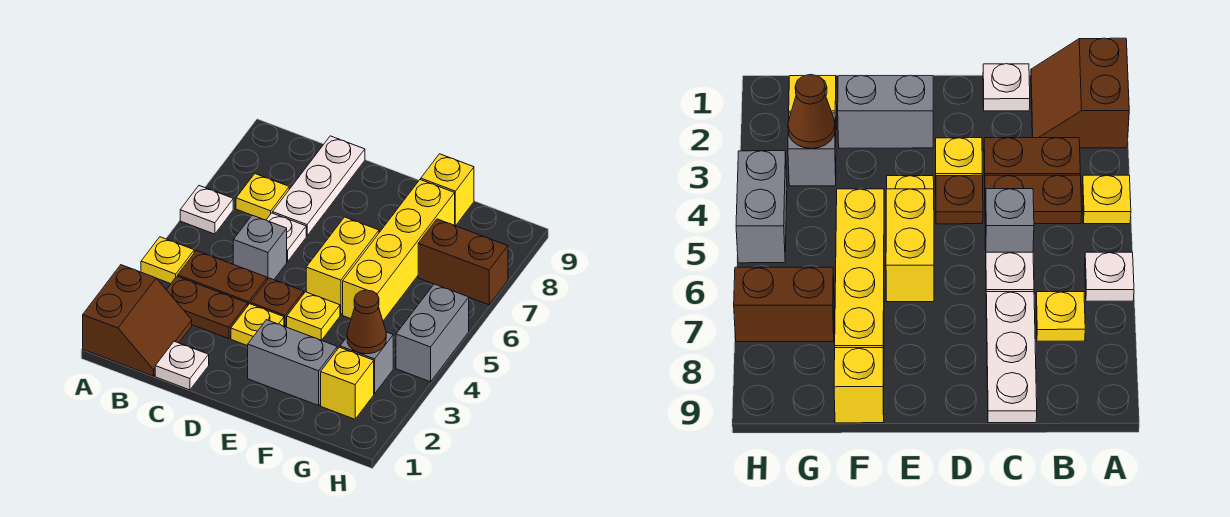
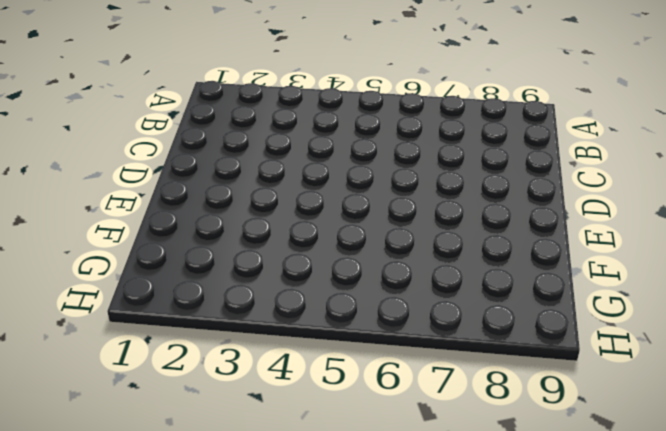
none -> brown 2x2 slope [83,265,192,376]
none -> yellow 1x1 plate [141,237,194,284]
none -> white 1x1 plate [180,186,233,234]

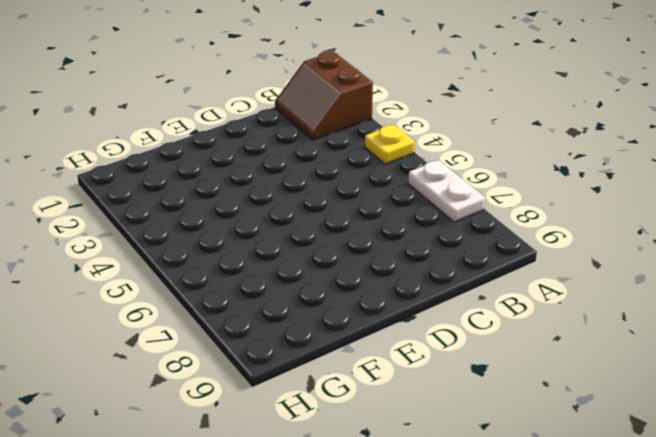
white 1x2 plate [408,160,485,222] -> white 1x1 plate [180,186,233,234]
none -> brown 1x2 plate [166,276,248,339]
none -> brown 1x2 plate [178,251,267,305]
none -> yellow 1x1 plate [236,174,289,220]

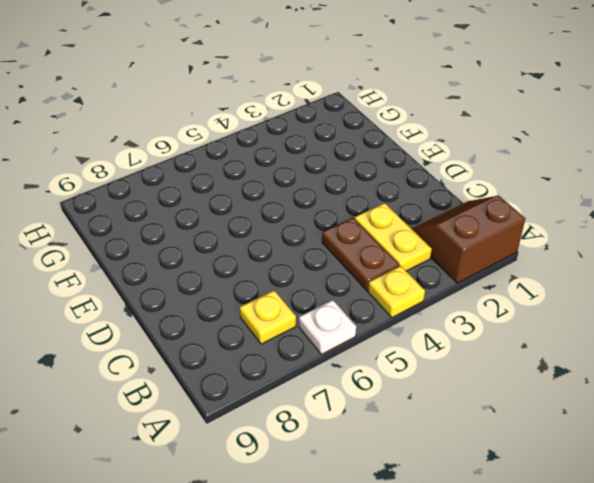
yellow 1x2 plate [355,203,432,271] -> brown 1x2 plate [166,276,248,339]
none -> white 1x1 plate [155,341,209,390]
none -> grey 1x1 brick [233,215,287,280]
none -> white 1x1 plate [267,213,306,262]

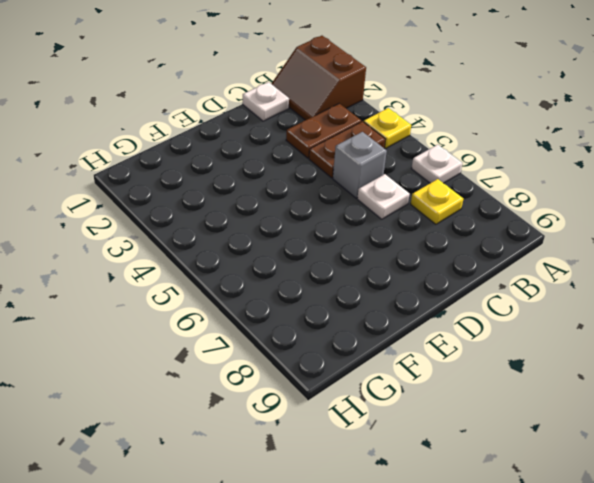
none -> white 1x3 plate [273,136,365,236]
none -> yellow 1x1 plate [231,304,284,346]
none -> brown 1x1 plate [250,278,304,327]

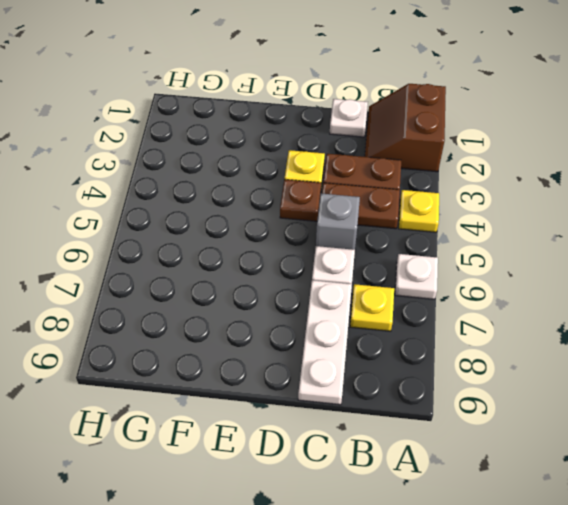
none -> grey 1x2 brick [248,320,337,406]
none -> yellow 1x1 plate [287,292,340,340]
none -> yellow 1x2 brick [306,217,379,315]

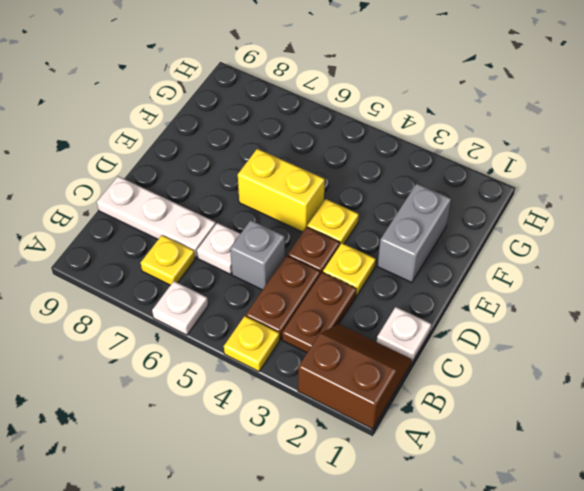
none -> yellow 1x4 brick [343,180,455,321]
none -> yellow 1x1 brick [421,154,474,226]
none -> yellow 1x1 brick [321,347,374,419]

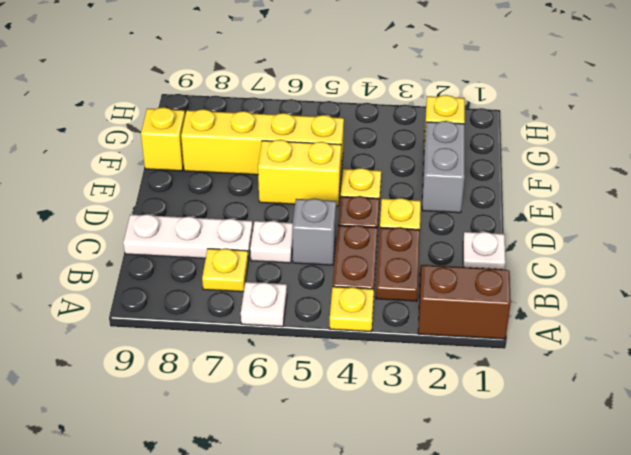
none -> grey 1x1 brick [340,332,393,394]
none -> brown 1x2 brick [418,219,508,305]
none -> grey 1x2 brick [396,284,469,382]

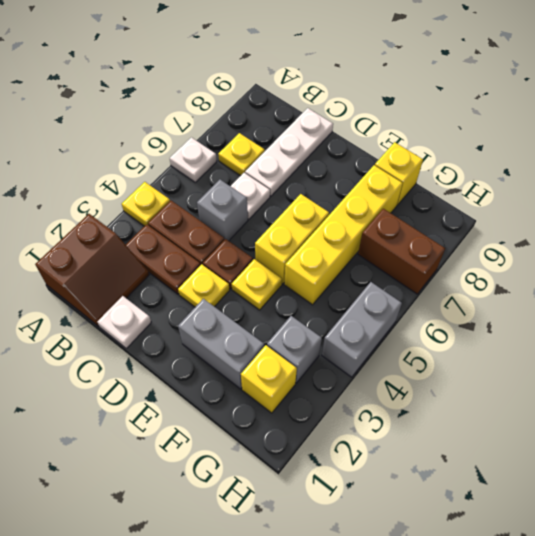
none -> brown 1x1 cone [347,290,386,354]

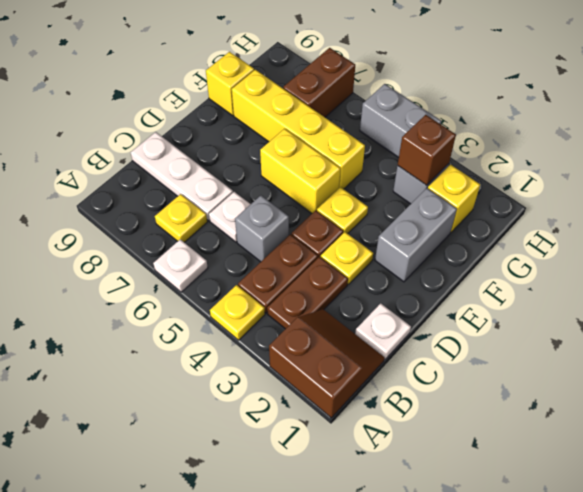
brown 1x1 brick [398,115,456,185] -> brown 1x1 cone [347,290,386,354]

